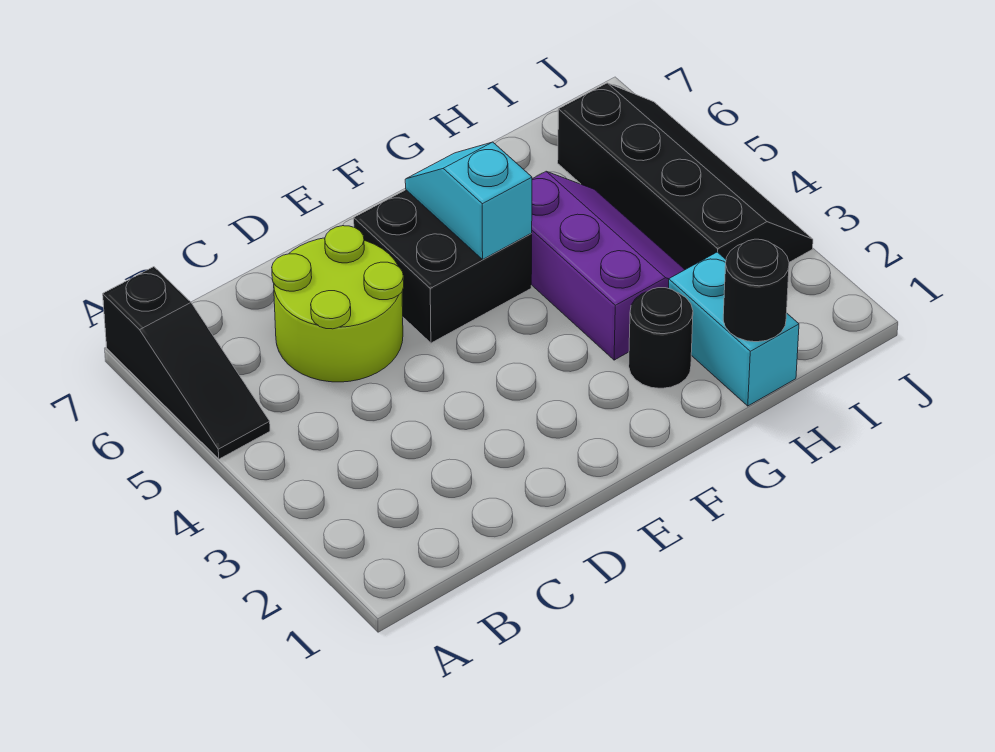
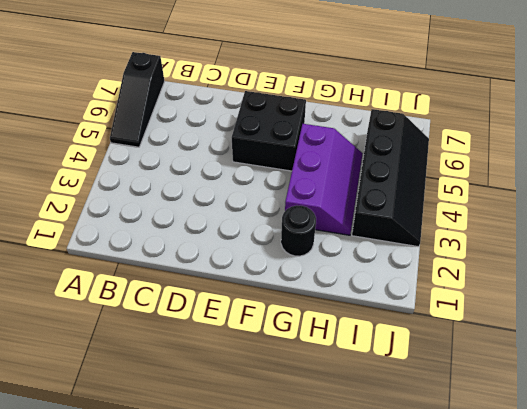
none -> lime 2x2 round brick [272,226,404,382]
none -> cyan 1x2 brick [669,252,799,406]

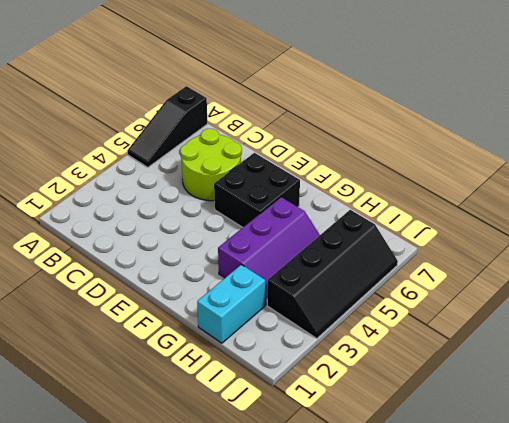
none -> black 1x1 round brick [629,288,693,388]
none -> cyan 1x2 slope [405,142,532,259]

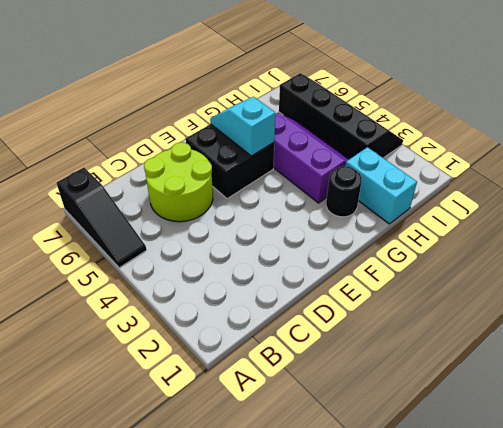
none -> black 1x1 round brick [723,239,789,342]

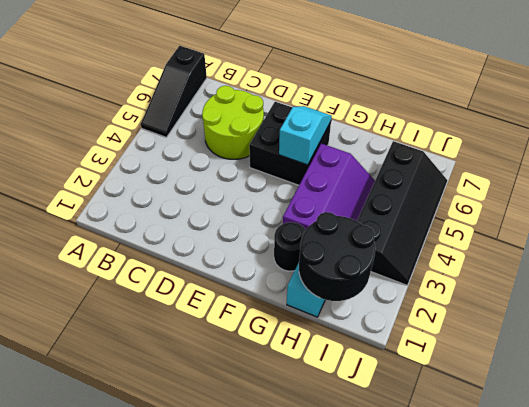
black 2x2 round brick [299,212,375,301] -> black 1x1 round brick [723,239,789,342]

